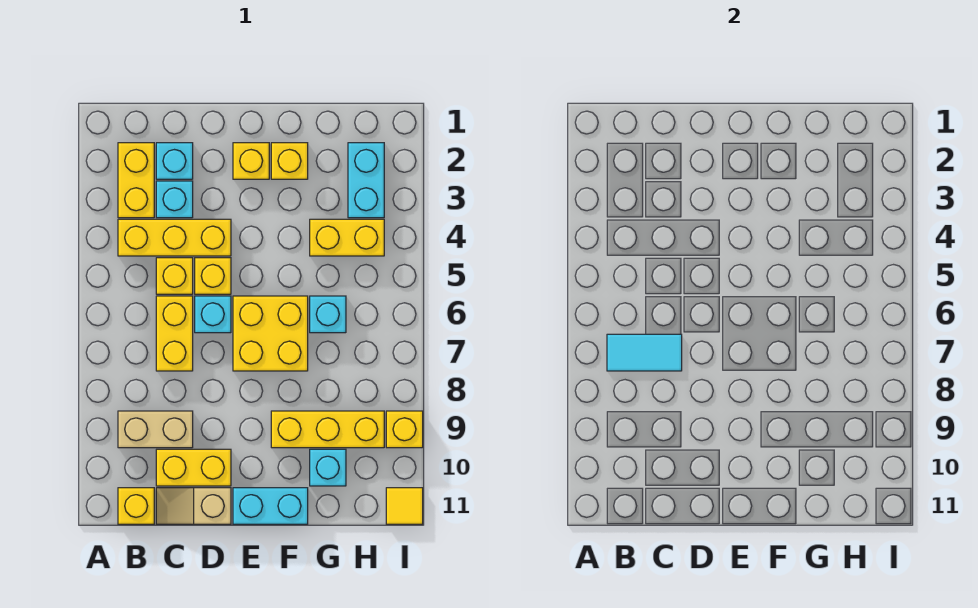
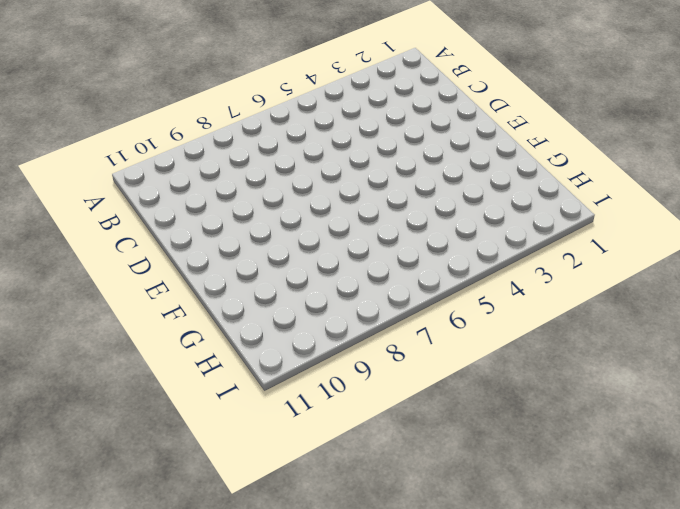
none -> yellow 1x2 brick [118,143,154,218]
none -> yellow 1x3 brick [118,219,231,256]
none -> tan 1x2 brick [118,411,193,448]

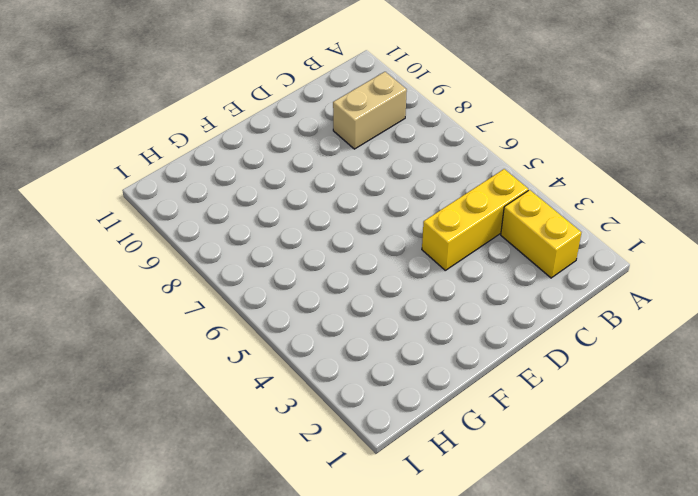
none -> yellow 1x1 brick [118,488,154,524]
none -> cyan 1x1 brick [156,143,193,179]
none -> cyan 1x1 brick [156,181,193,218]

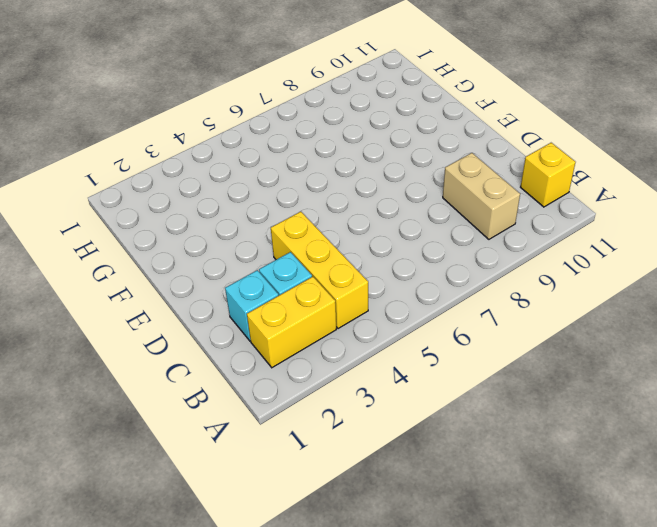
none -> yellow 1x1 brick [156,258,193,294]
none -> yellow 1x2 brick [156,296,193,371]
none -> yellow 1x2 brick [156,449,231,486]

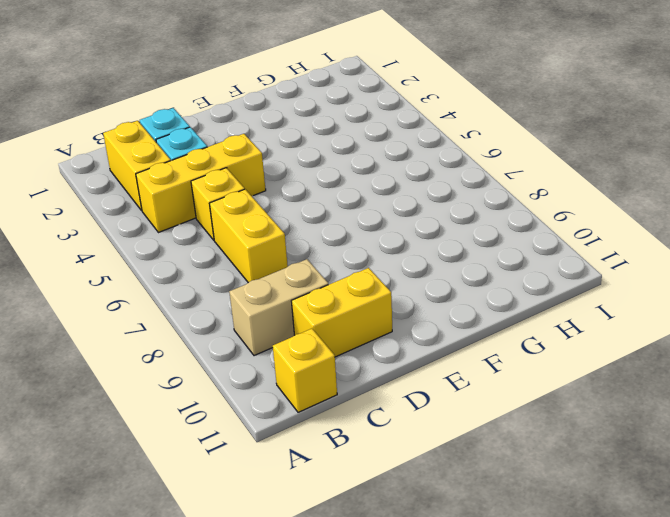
none -> tan 1x2 slope [156,488,231,524]
none -> yellow 1x1 brick [195,258,231,294]
none -> cyan 1x1 brick [195,296,231,333]

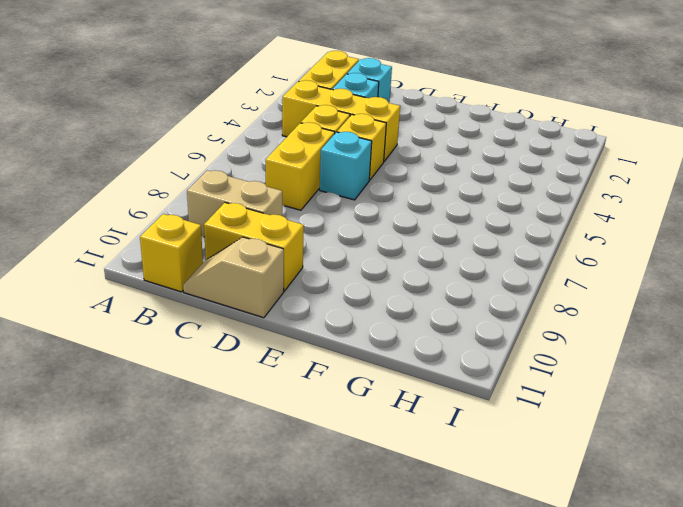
none -> yellow 1x1 brick [233,143,269,179]
none -> yellow 2x2 brick [233,296,308,371]
none -> cyan 1x2 brick [233,488,308,524]

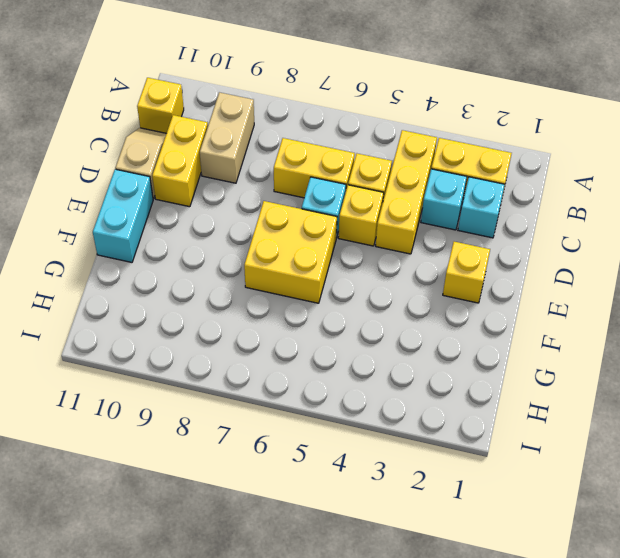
none -> yellow 1x1 brick [271,143,308,179]
none -> yellow 1x3 brick [271,411,384,448]
none -> yellow 1x2 brick [310,219,384,256]

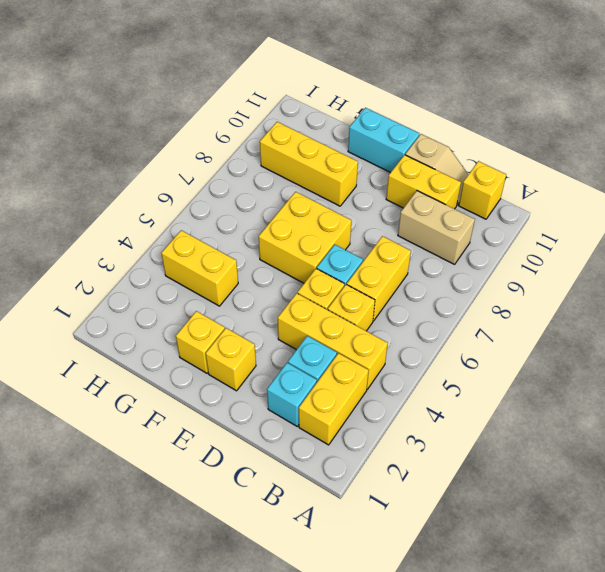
none -> cyan 1x1 brick [310,296,346,333]
none -> cyan 1x1 brick [310,449,346,486]
none -> cyan 1x2 brick [348,143,384,218]

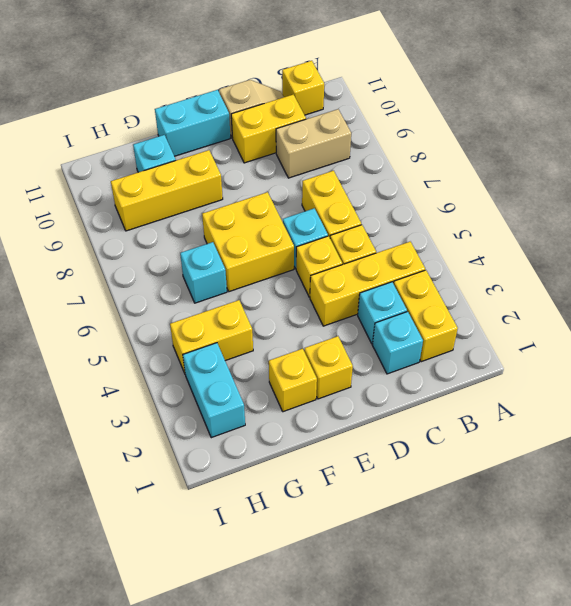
none -> yellow 1x1 brick [386,411,423,448]
none -> yellow 1x1 tile [386,488,423,524]
none -> cyan 1x2 tile [607,334,682,371]

